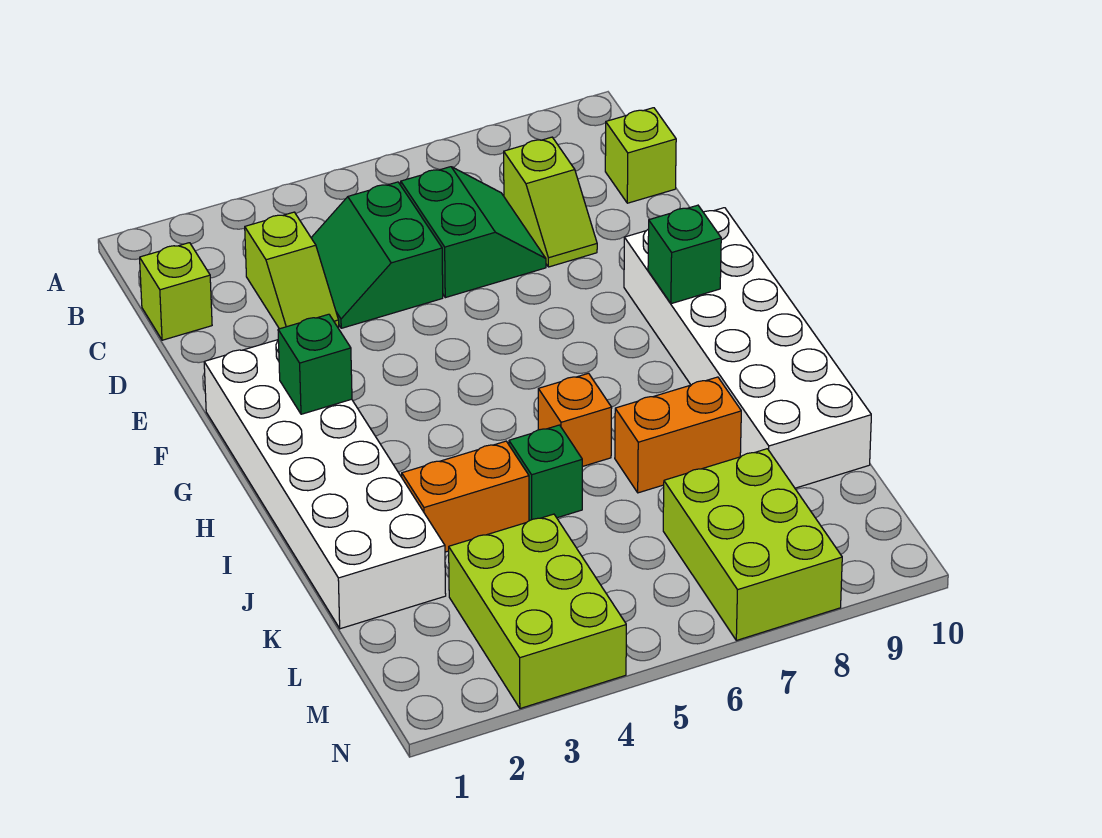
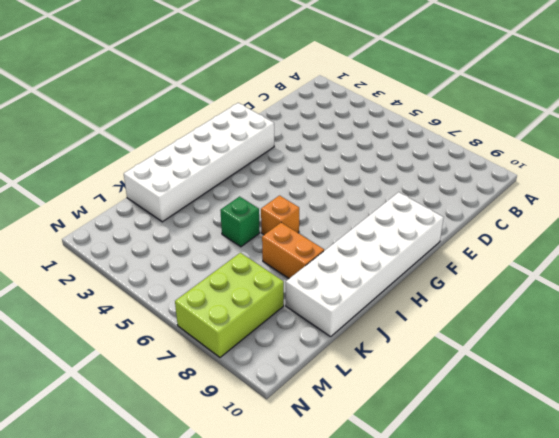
none -> lime 1x1 brick [140,243,212,340]
none -> lime 1x2 slope [245,212,339,329]
none -> green 2x2 slope [311,182,443,328]

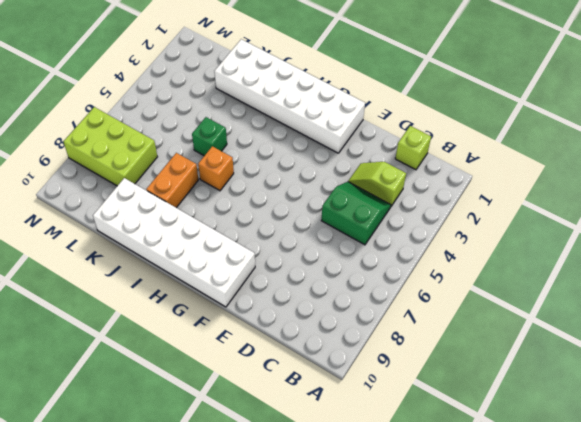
none -> green 2x2 slope [401,167,546,298]
none -> lime 1x2 slope [504,137,597,267]
none -> lime 1x1 brick [605,108,676,203]

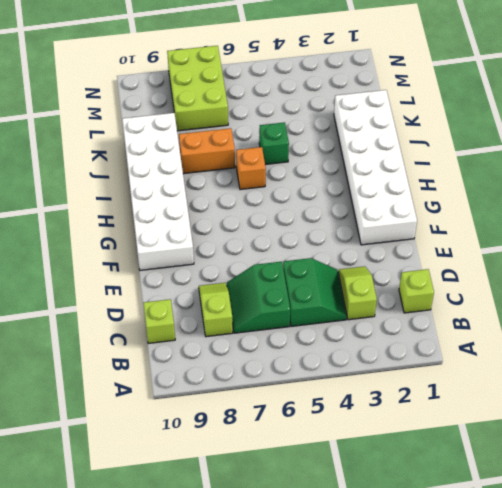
none -> orange 1x2 brick [402,441,529,552]
none -> lime 2x3 brick [449,514,626,708]
none -> green 1x1 brick [278,314,352,414]

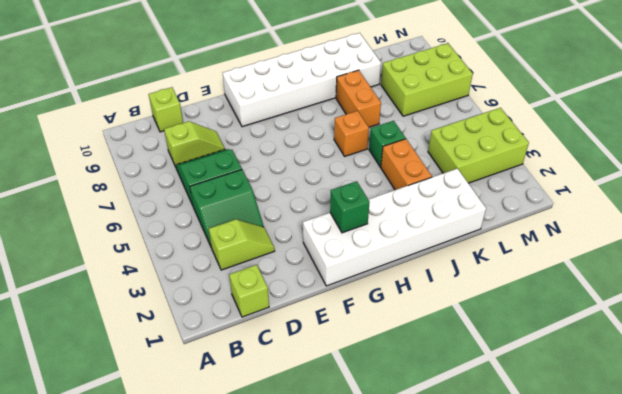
none -> green 1x1 brick [648,205,721,304]

